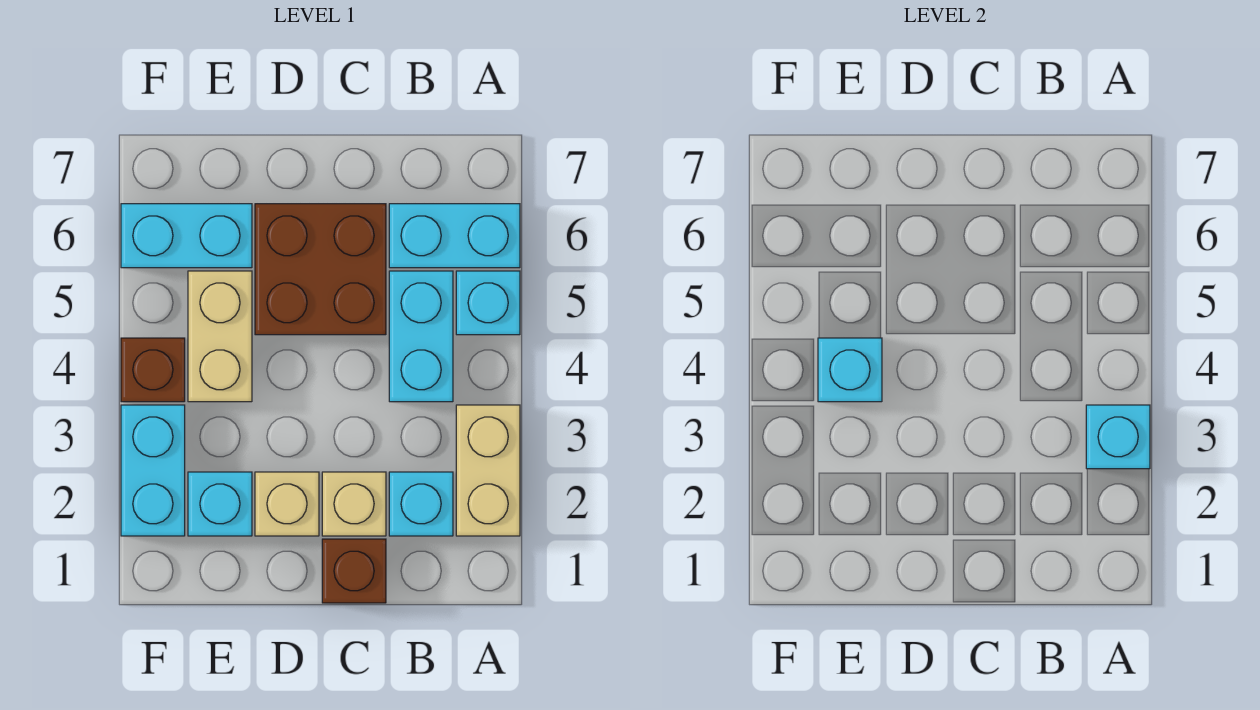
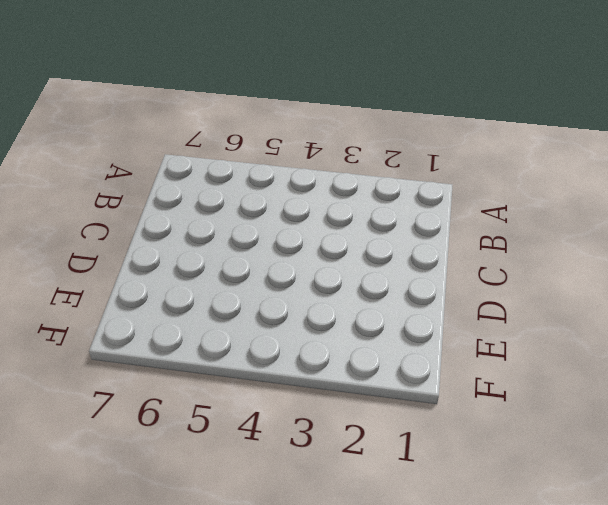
none -> tan 1x2 brick [456,405,520,536]
none -> cyan 1x1 brick [456,271,520,335]
none -> cyan 1x2 brick [389,204,520,268]

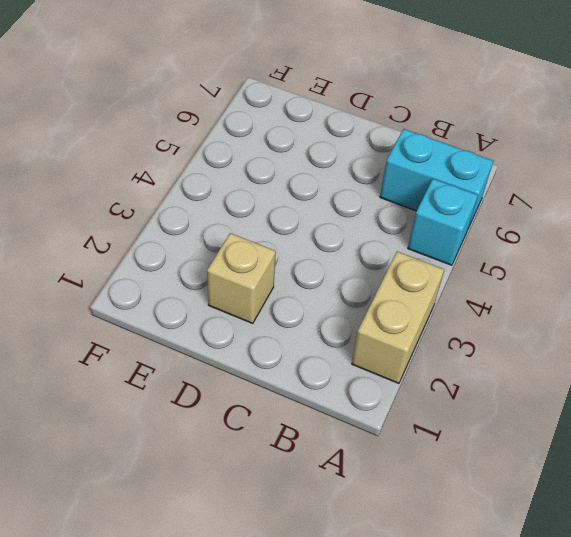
none -> cyan 1x1 brick [389,472,453,536]
none -> cyan 1x2 brick [389,271,453,402]
none -> brown 1x1 brick [322,539,386,603]

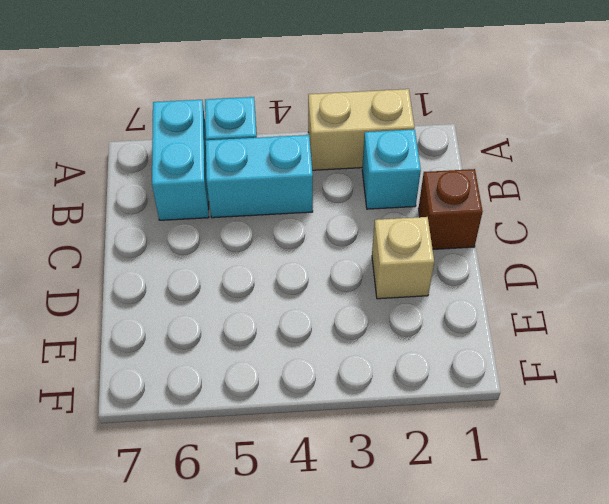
none -> tan 1x1 brick [322,472,386,536]
none -> brown 2x2 brick [255,204,386,335]
none -> cyan 1x1 brick [188,472,252,536]

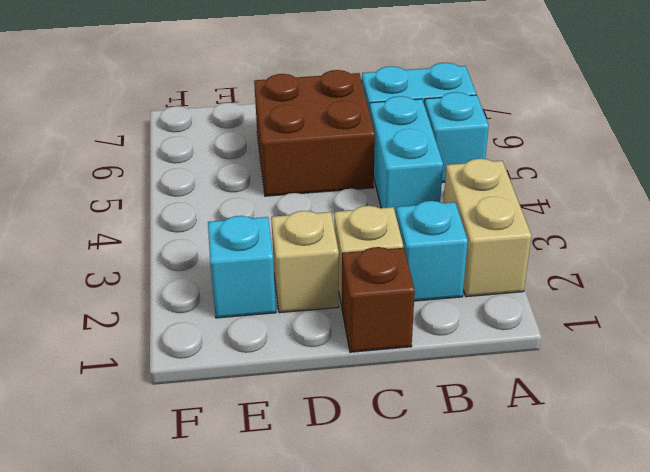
none -> tan 1x2 brick [188,271,252,402]
none -> cyan 1x2 brick [121,204,252,268]
none -> cyan 1x2 brick [121,405,185,536]

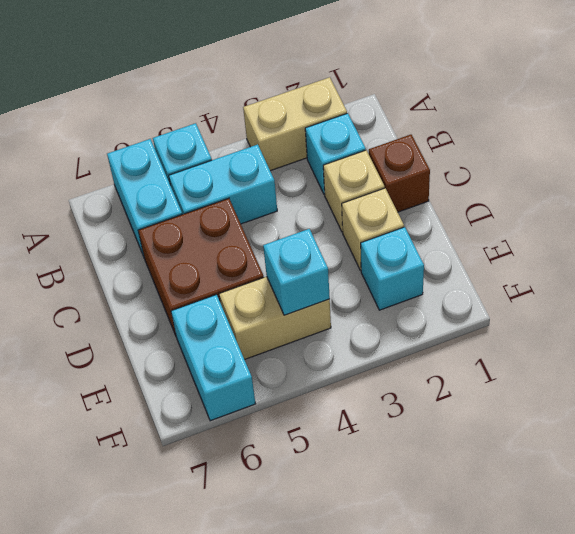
none -> cyan 1x2 brick [121,405,185,536]
none -> brown 1x1 brick [121,338,185,402]
none -> cyan 1x1 brick [1086,405,1150,469]

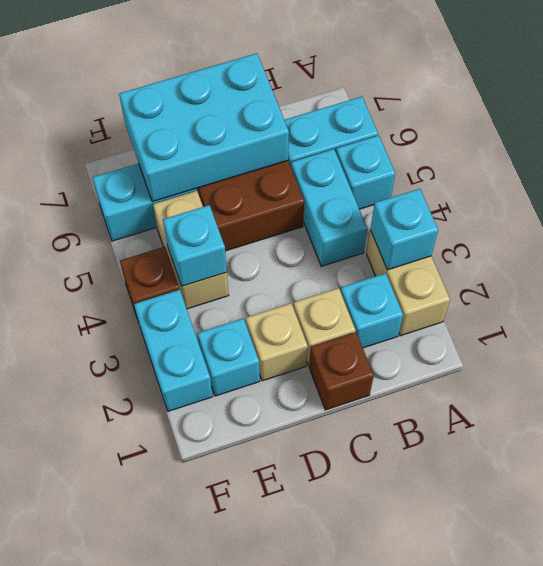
cyan 2x3 brick [119,53,289,202] -> none

